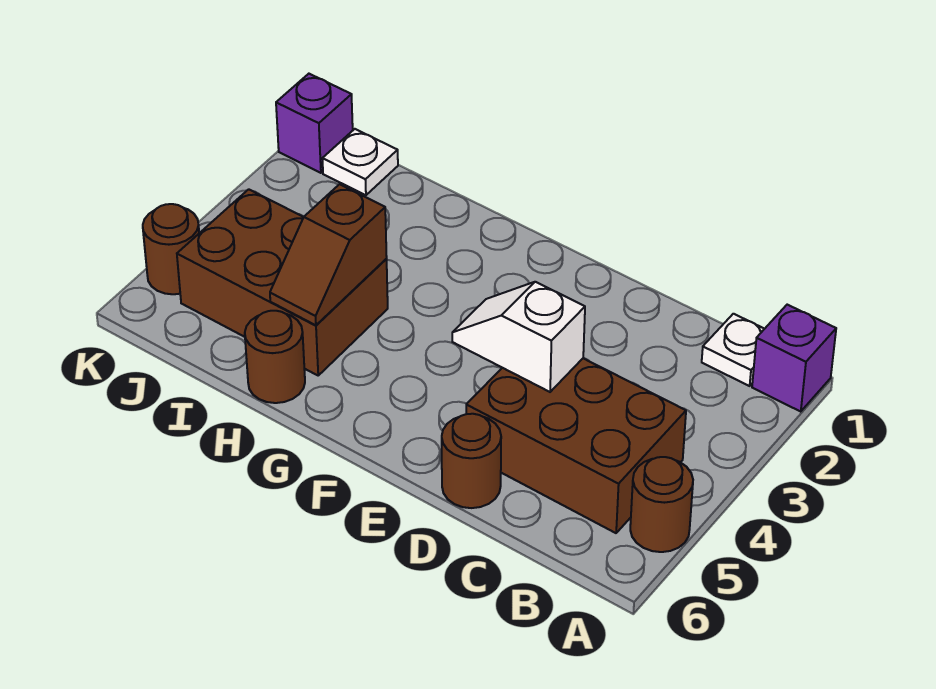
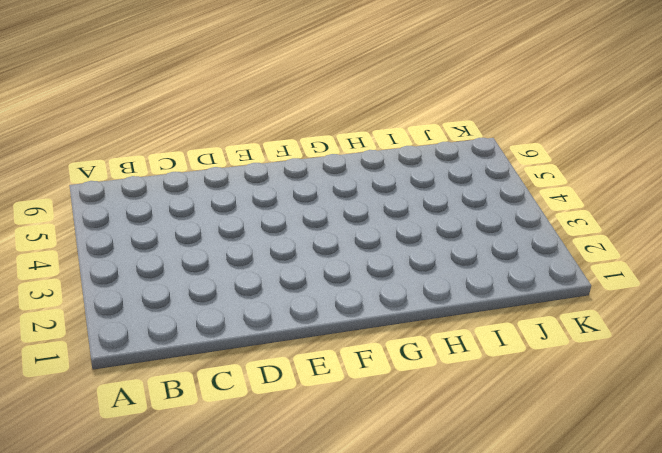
none -> purple 1x1 brick [752,305,836,412]
none -> brown 1x1 round brick [630,457,693,552]
none -> white 1x1 plate [702,314,764,386]

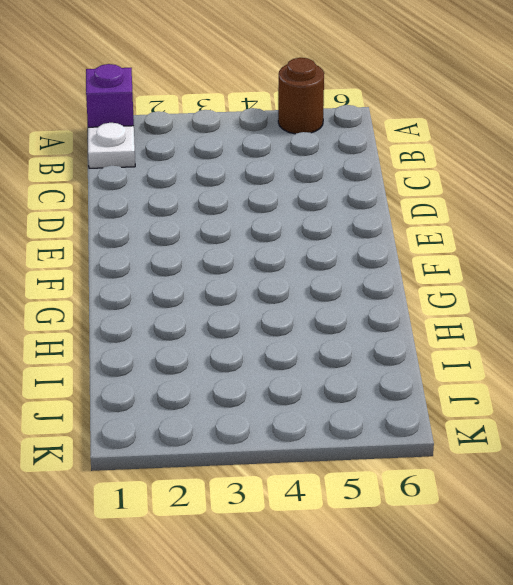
none -> brown 2x3 brick [466,358,686,533]
none -> brown 1x1 round brick [442,414,501,508]
none -> brown 2x3 brick [177,189,388,375]

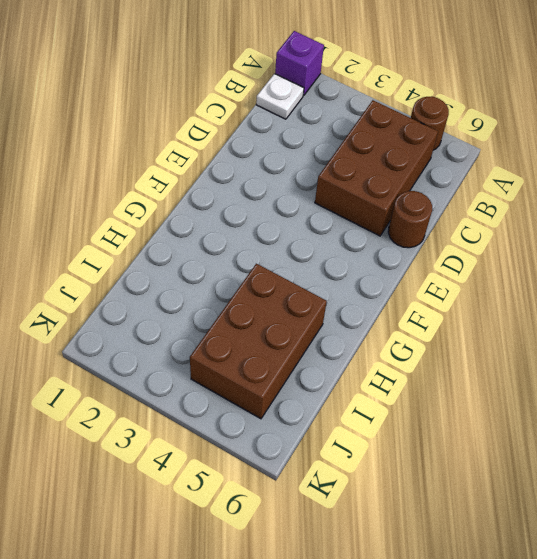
none -> brown 1x1 round brick [245,311,305,403]
none -> white 1x1 plate [322,129,398,195]
none -> purple 1x1 brick [276,74,353,173]

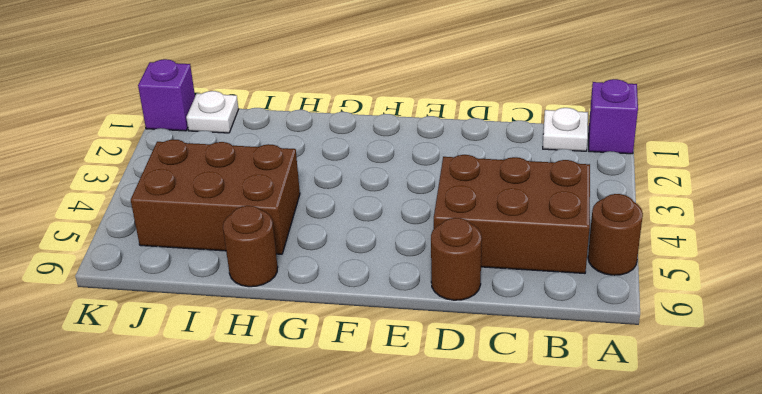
none -> brown 1x1 round brick [143,204,199,294]
none -> white 1x2 slope [452,282,585,392]
none -> brown 1x2 slope [270,184,387,325]

